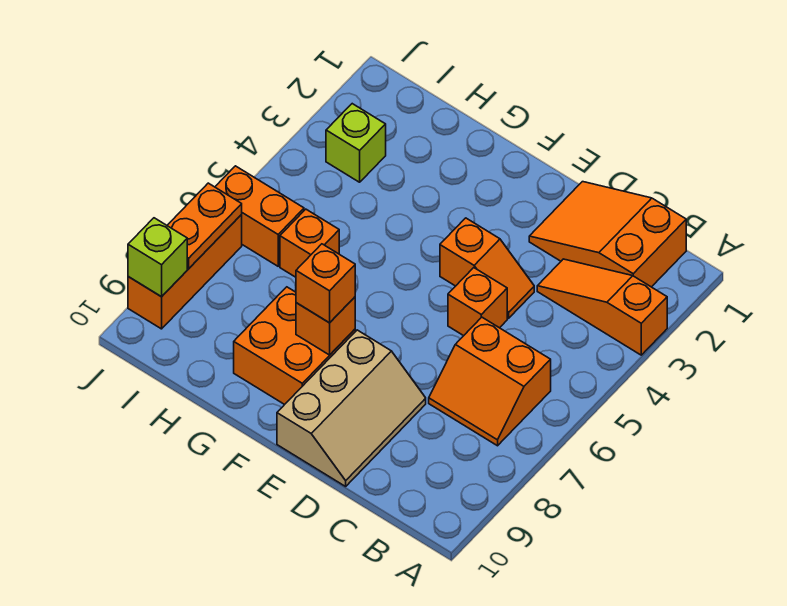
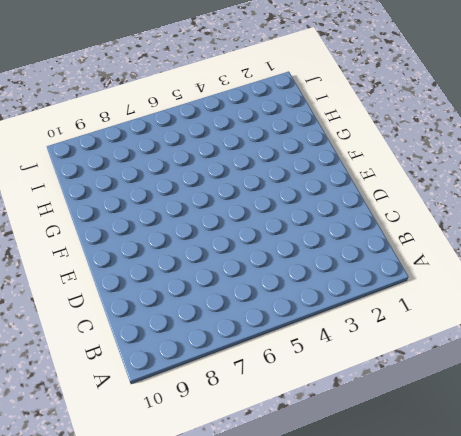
none -> orange 1x3 slope [537,259,667,355]
none -> orange 2x3 slope [529,182,686,287]
none -> orange 2x2 slope [429,317,551,446]

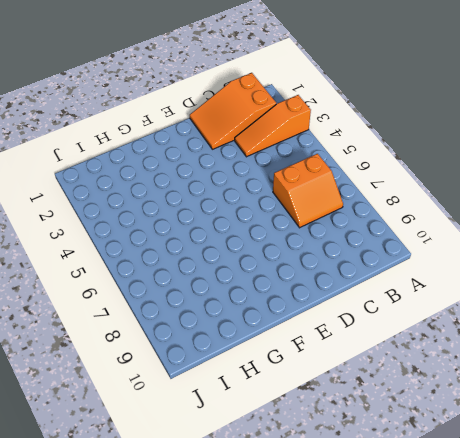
none -> orange 1x2 slope [440,218,534,318]
none -> orange 1x1 brick [448,268,507,336]
none -> tan 2x3 slope [277,330,426,486]

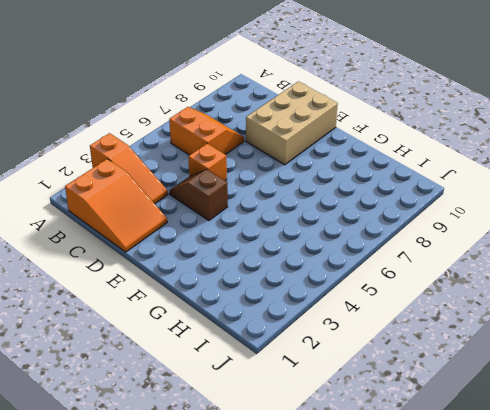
brown 1x2 slope [170,169,228,221] -> orange 1x2 slope [440,218,534,318]
tan 2x3 brick [246,81,338,165] -> tan 2x3 slope [277,330,426,486]
none -> orange 2x2 brick [234,287,355,405]
none -> orange 1x1 brick [280,209,339,277]
none -> lime 1x1 brick [326,104,386,182]

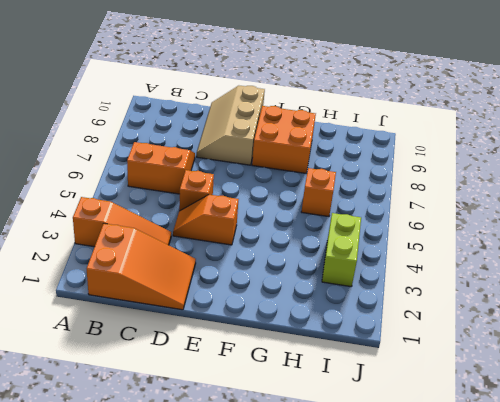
lime 1x2 brick [322,213,361,287] -> lime 1x1 brick [326,104,386,182]
none -> orange 1x2 brick [215,166,304,266]
none -> orange 1x3 brick [128,215,242,329]
none -> orange 1x1 brick [296,297,355,355]

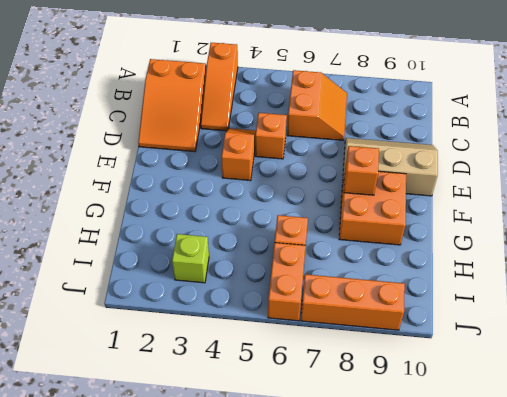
none -> orange 1x2 plate [167,183,242,268]
none -> lime 1x1 brick [128,218,187,297]
none -> orange 1x1 brick [296,244,355,323]

